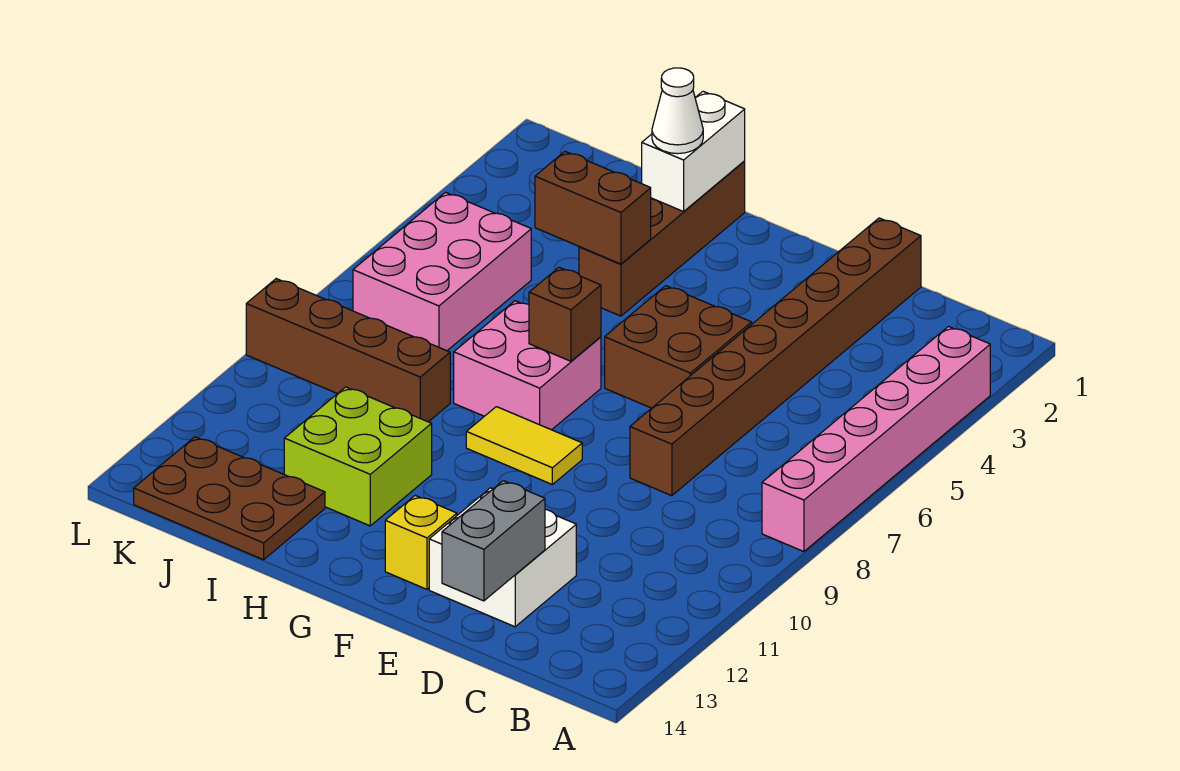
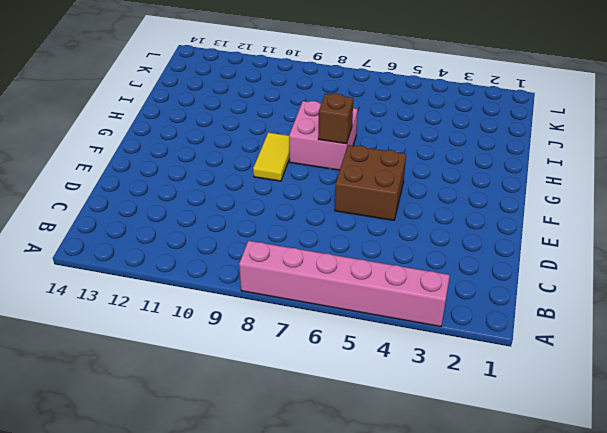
none -> brown 1x8 brick [630,218,921,496]
none -> white 2x2 brick [429,488,576,627]
none -> yellow 1x1 brick [385,496,457,589]

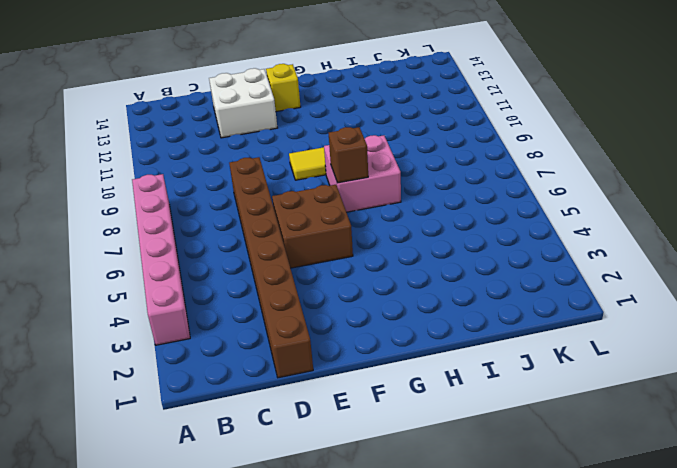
none -> brown 1x4 brick [579,161,745,316]
none -> lime 2x2 brick [284,387,432,526]
none -> brown 1x4 brick [246,279,450,422]

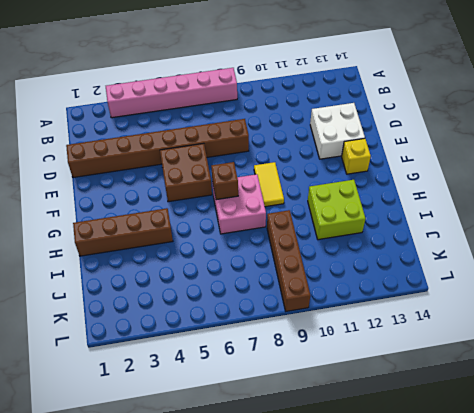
none -> brown 2x3 plate [134,437,325,560]
none -> pink 2x3 brick [353,192,531,351]
none -> grey 1x2 brick [442,481,545,601]

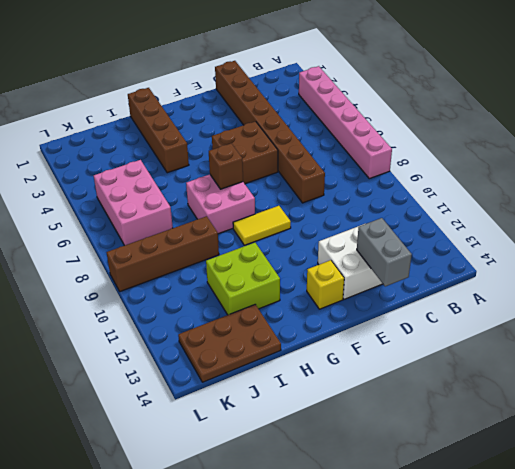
none -> white 1x2 brick [642,91,745,212]
none -> brown 1x2 brick [535,151,651,264]
none -> white 1x1 cone [652,68,703,154]

